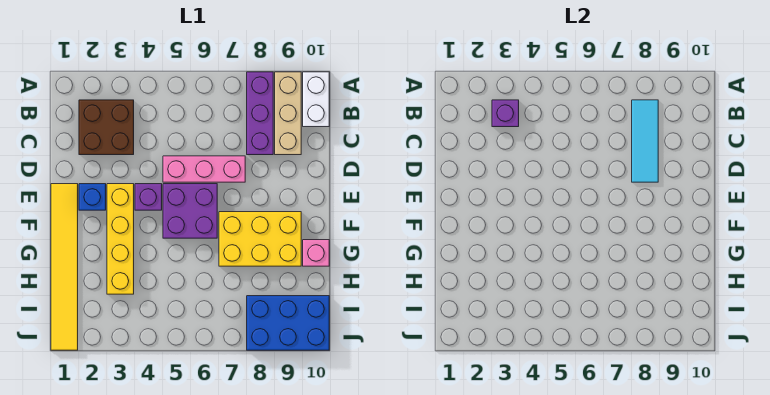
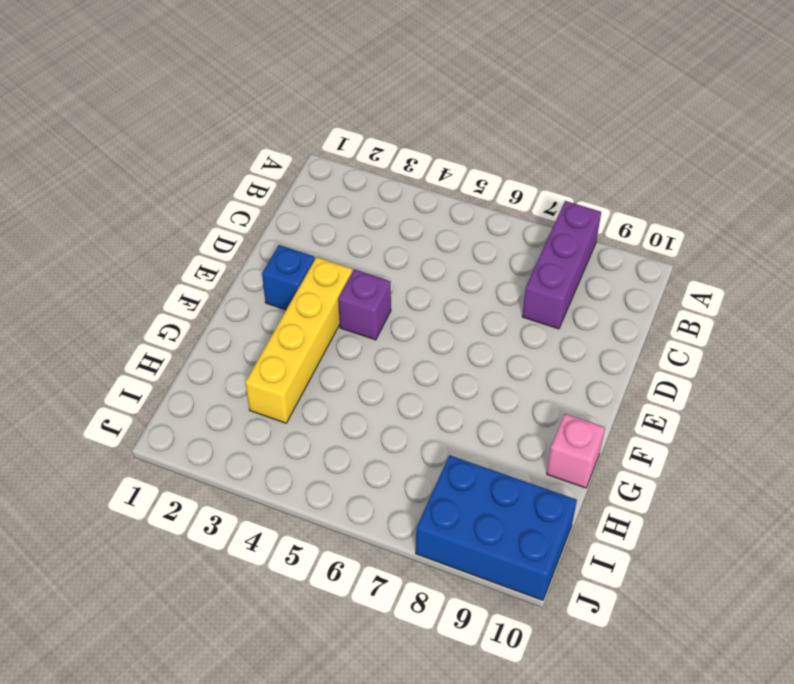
none -> tan 1x3 brick [275,72,301,155]
none -> white 1x2 brick [303,72,329,127]
none -> brown 2x2 brick [79,100,134,155]

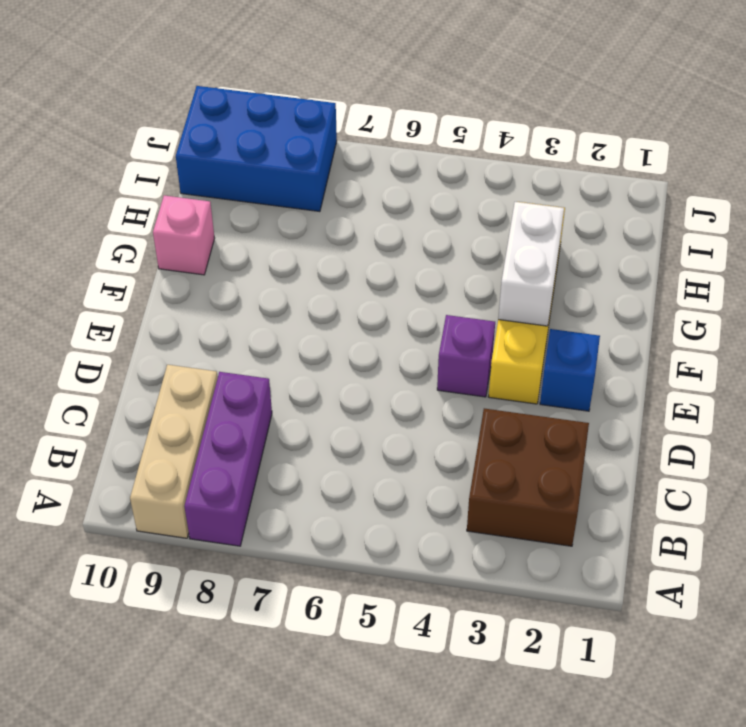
white 1x2 brick [498,202,564,326] -> white 1x2 brick moved to [303,72,329,127]
none -> pink 1x3 brick [163,156,245,182]
none -> yellow 1x6 tile [51,184,78,350]
none -> purple 2x2 brick [163,184,217,238]

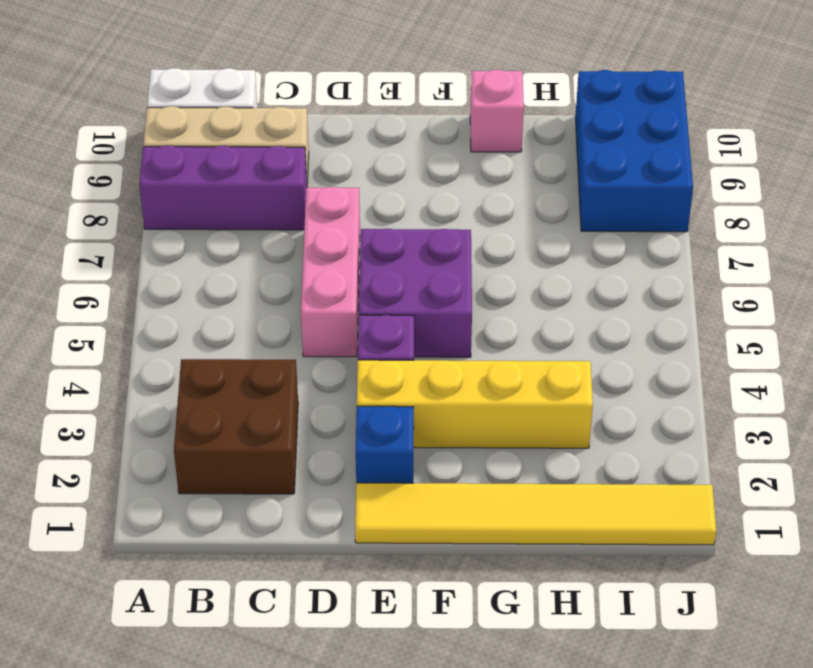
none -> yellow 2x3 brick [219,212,301,266]
none -> purple 1x1 brick [492,100,519,127]
none -> cyan 1x3 tile [632,100,658,182]

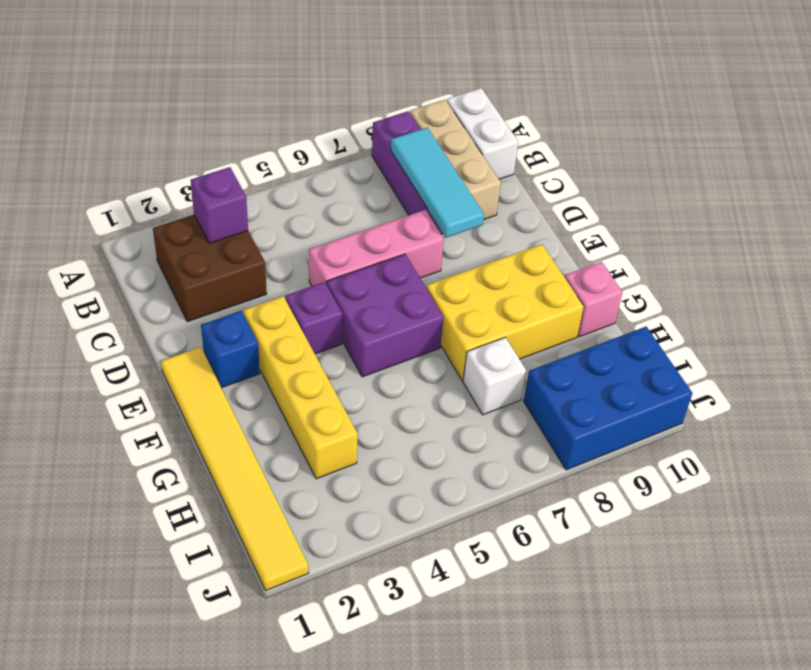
white 1x1 brick [463,337,526,415] -> none

